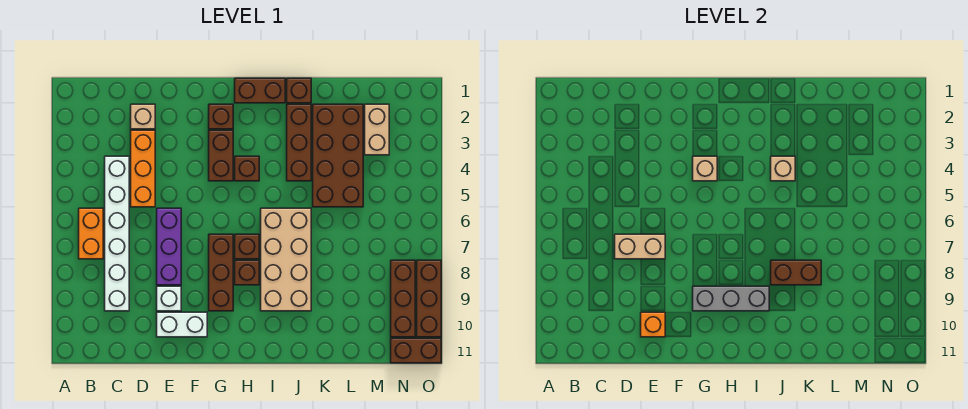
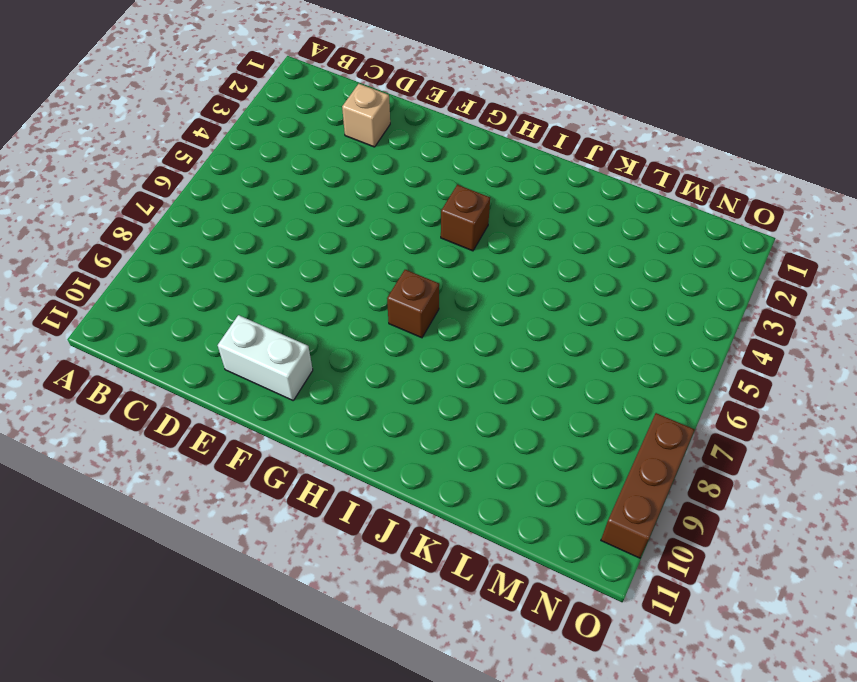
none -> orange 1x2 brick [79,208,103,259]
none -> white 1x6 brick [105,156,129,311]
none -> orange 1x3 brick [131,130,155,207]

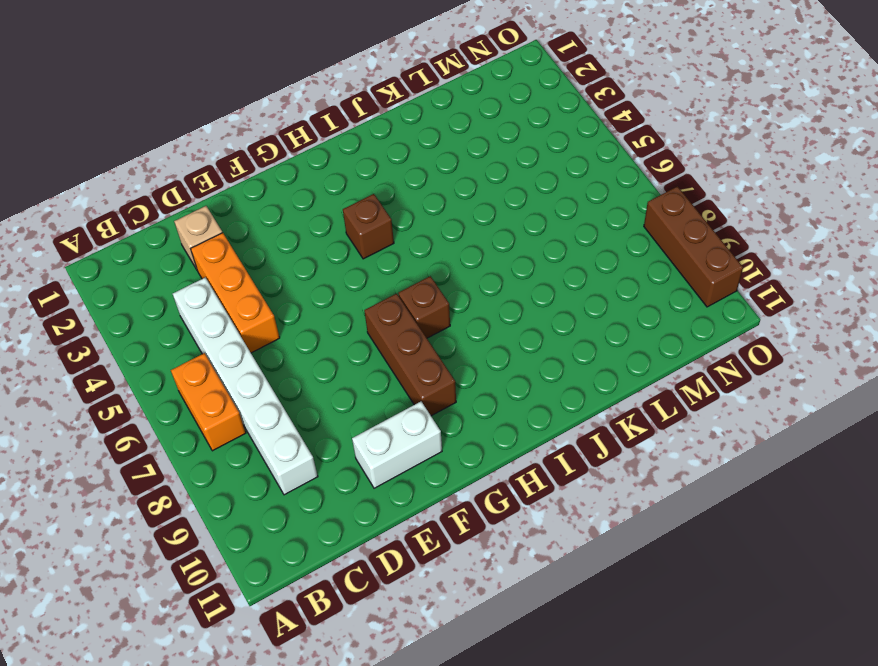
none -> purple 1x3 brick [157,208,181,285]
none -> white 1x1 brick [157,286,181,311]
none -> brown 1x1 brick [209,104,233,129]

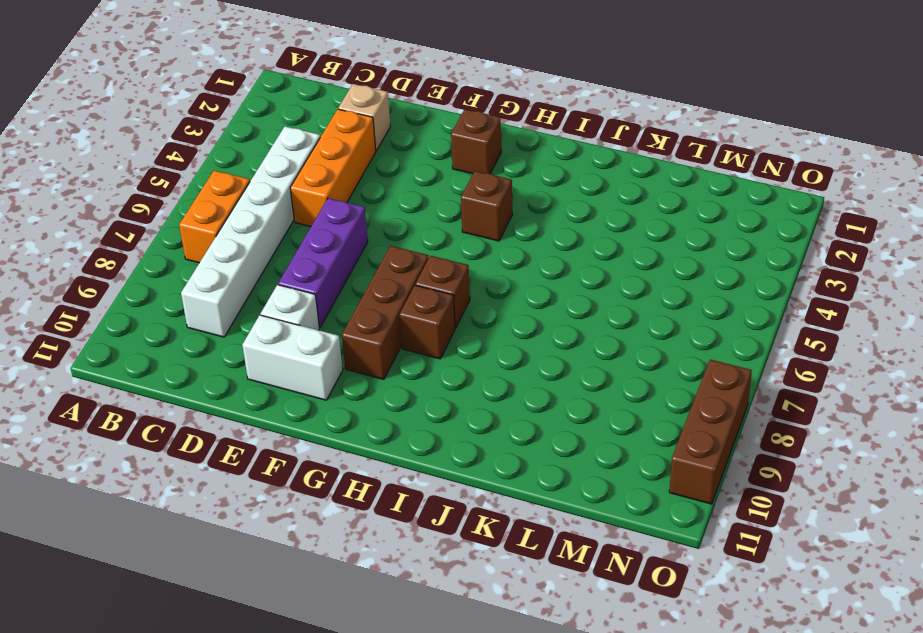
none -> brown 1x2 brick [209,130,233,181]
none -> brown 1x2 brick [235,78,285,103]
none -> tan 2x4 brick [261,208,311,311]

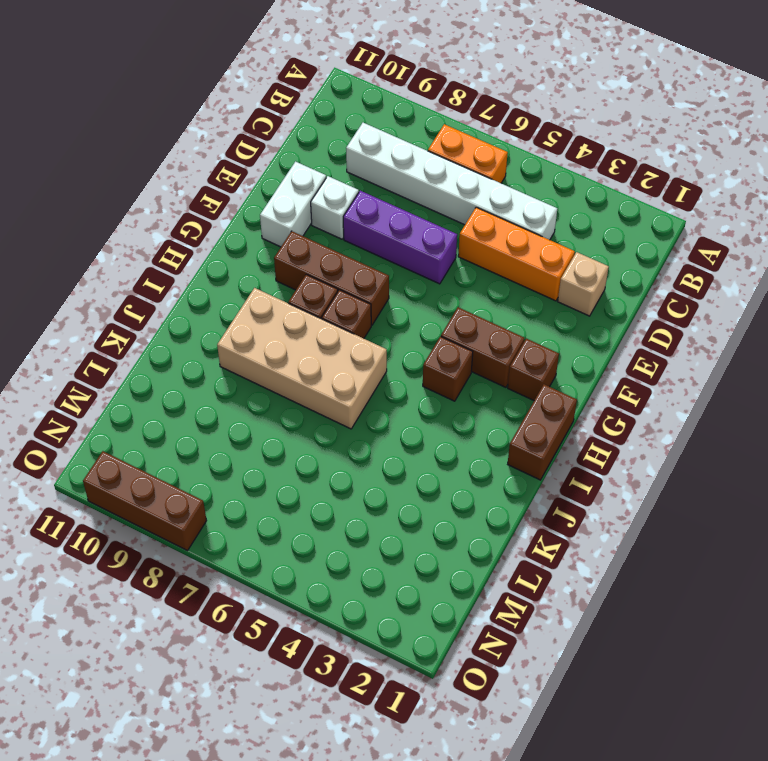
none -> brown 1x1 brick [287,78,311,103]
none -> brown 1x3 brick [287,104,311,181]
none -> brown 2x4 brick [313,104,363,207]

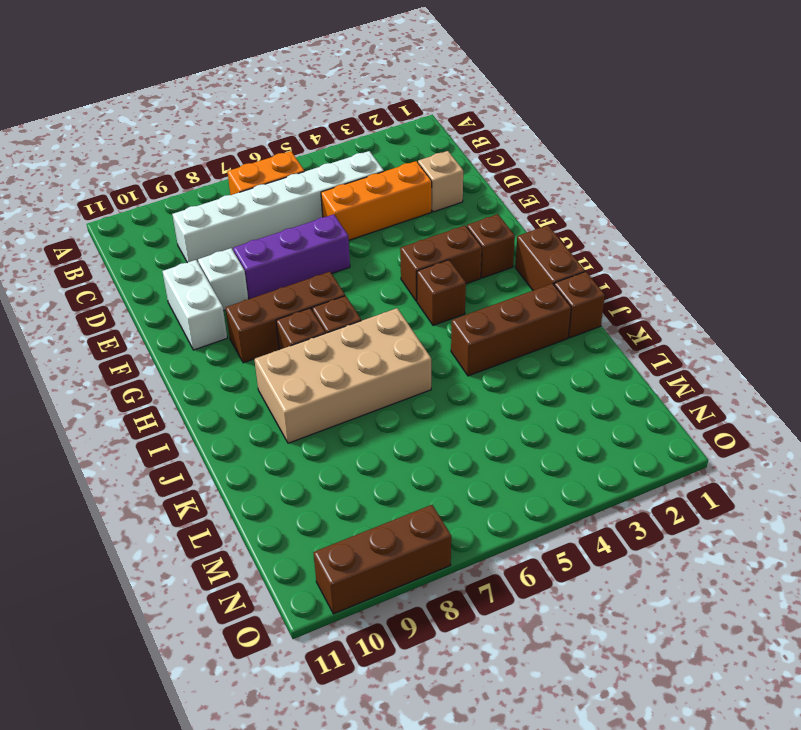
none -> brown 2x4 brick [313,104,363,207]
none -> tan 1x2 brick [365,104,389,155]
none -> brown 1x3 brick [391,260,415,337]

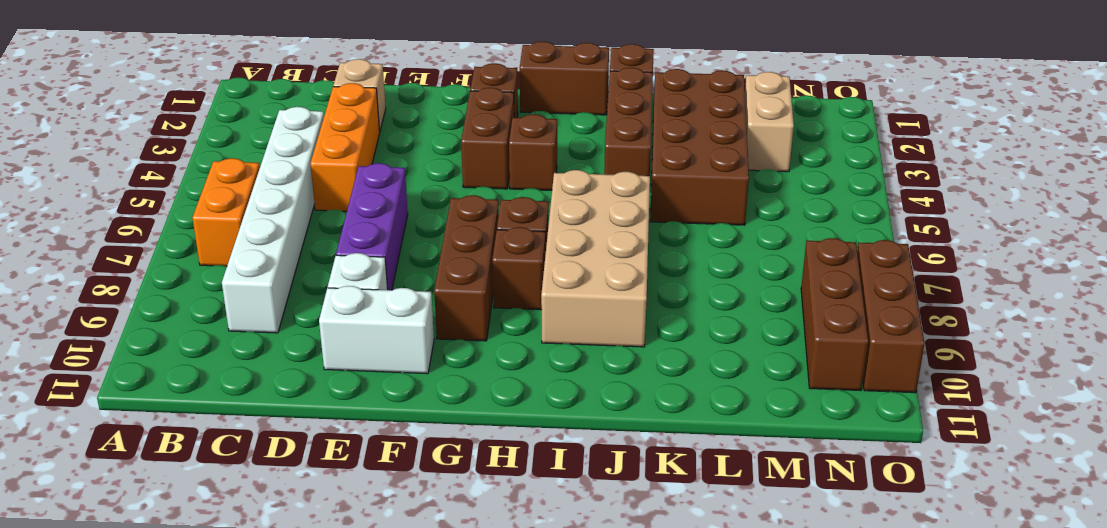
none -> brown 1x2 brick [391,338,441,363]
none -> tan 1x2 brick [615,234,665,259]
none -> orange 1x1 brick [641,312,665,337]

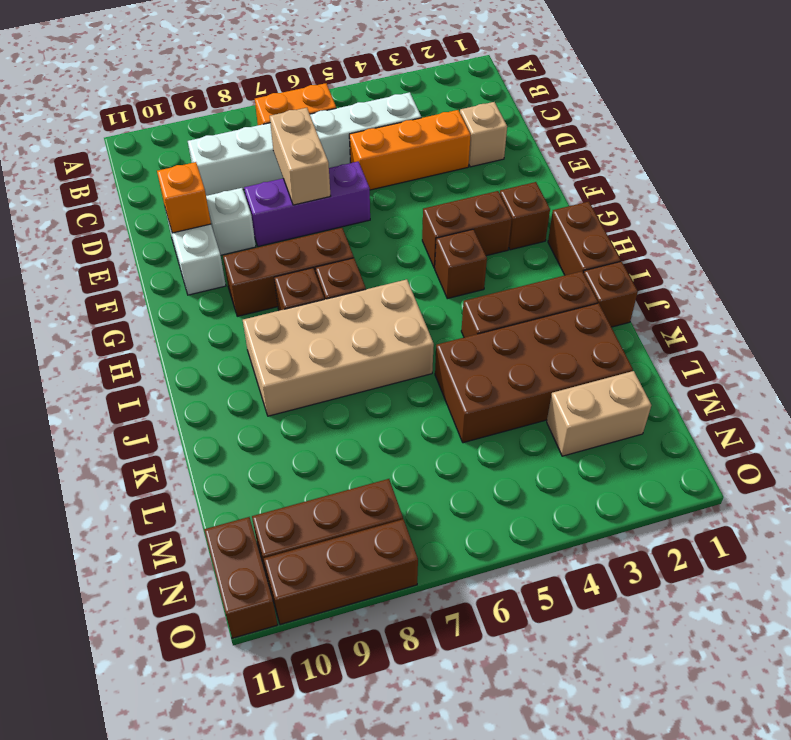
none -> tan 1x1 brick [693,156,717,181]
none -> grey 1x3 brick [693,286,769,311]
none -> tan 1x1 brick [771,156,795,181]

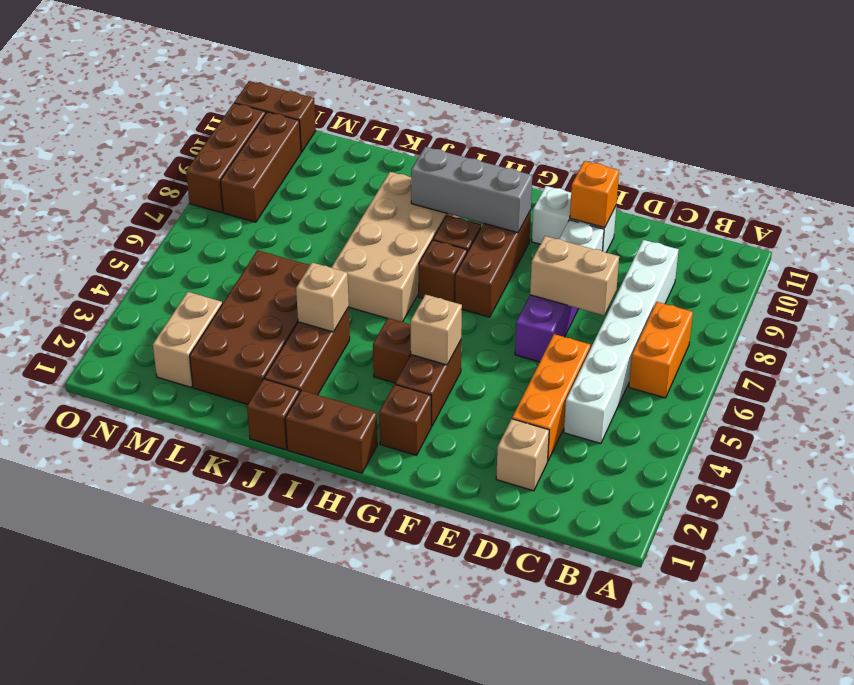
none -> brown 1x2 brick [771,260,821,285]

